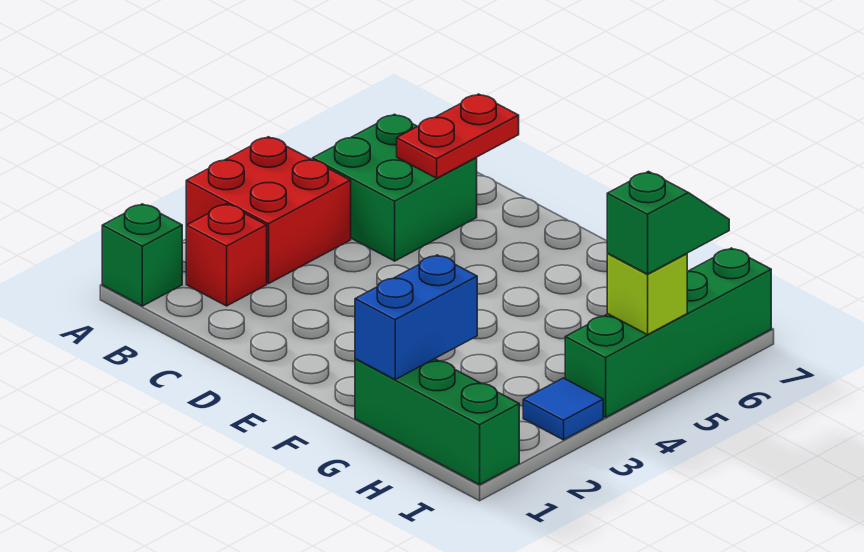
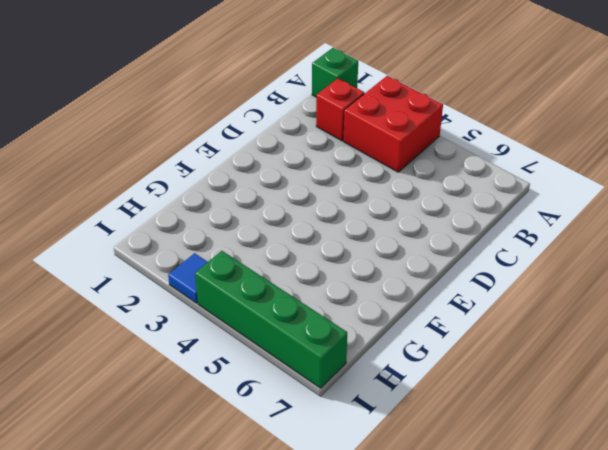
none -> green 2x2 brick [312,114,477,261]
none -> green 1x3 brick [355,359,519,485]

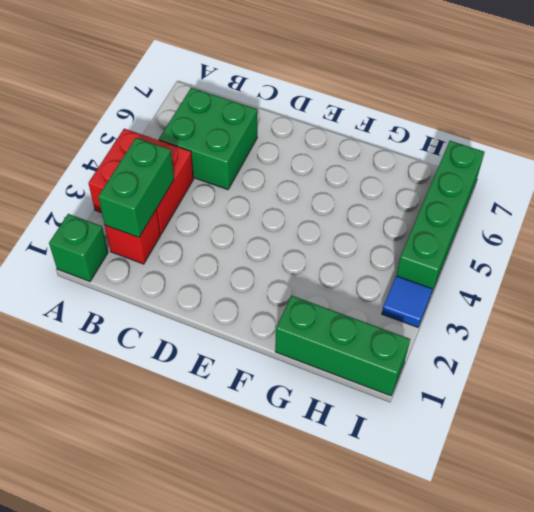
green 1x2 brick [98,138,174,238] -> none
none -> red 1x2 plate [397,94,519,178]
none -> blue 1x2 brick [355,255,477,379]

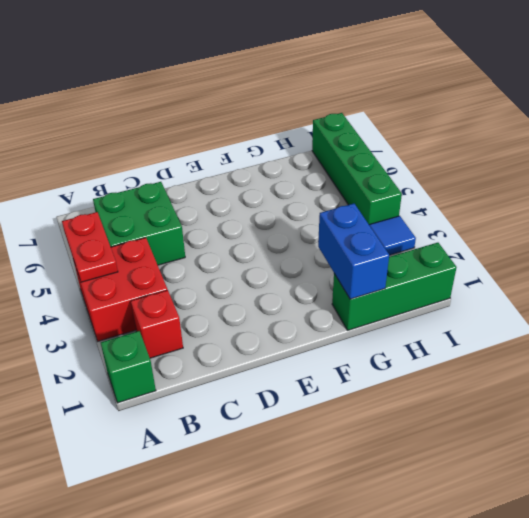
red 1x2 plate [62,212,118,282] -> red 1x2 plate moved to [397,94,519,178]
none -> lime 1x1 brick [607,254,688,335]
none -> green 1x2 slope [607,171,729,274]

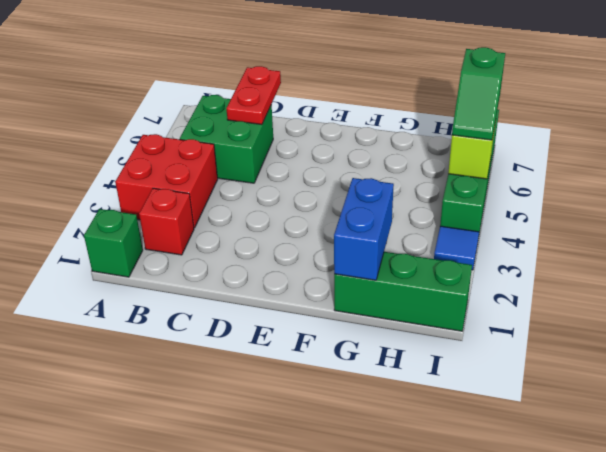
green 1x2 slope [452,47,505,140] -> green 1x2 slope turned to [607,171,729,274]

